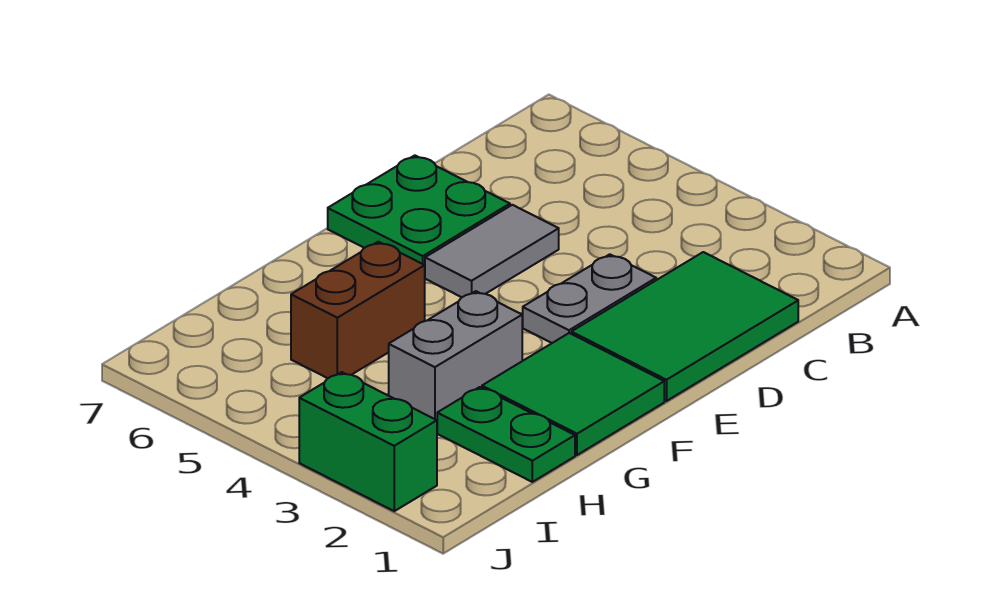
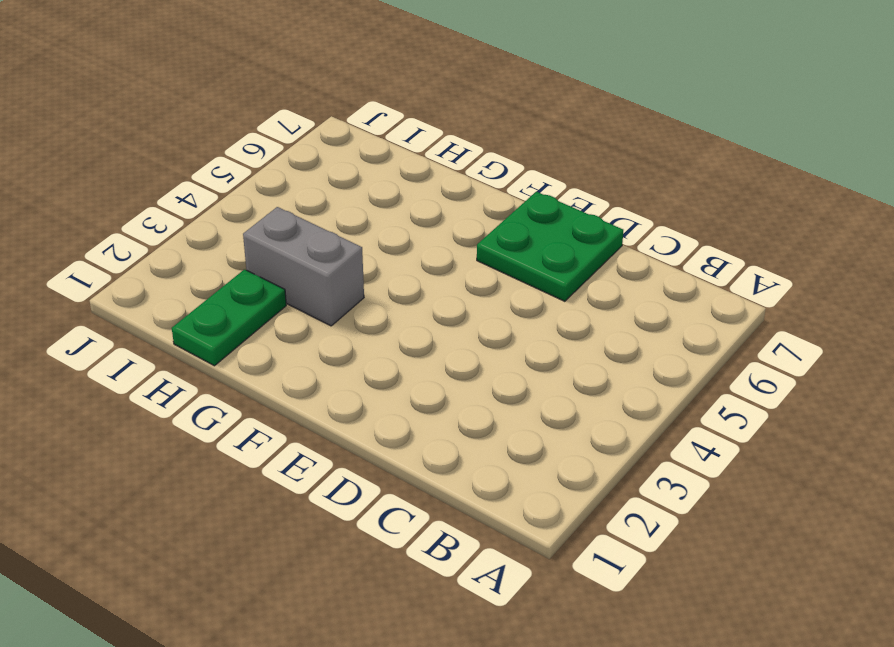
none -> green 2x3 tile [571,252,798,401]
none -> grey 1x2 plate [523,254,656,343]

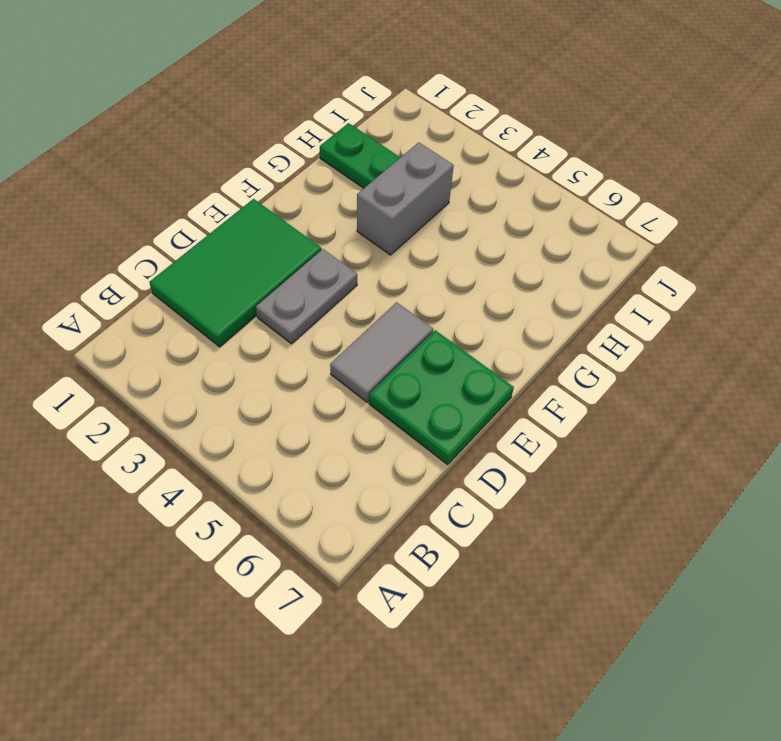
none -> green 2x2 tile [482,333,664,455]
none -> brown 1x2 brick [291,242,425,378]

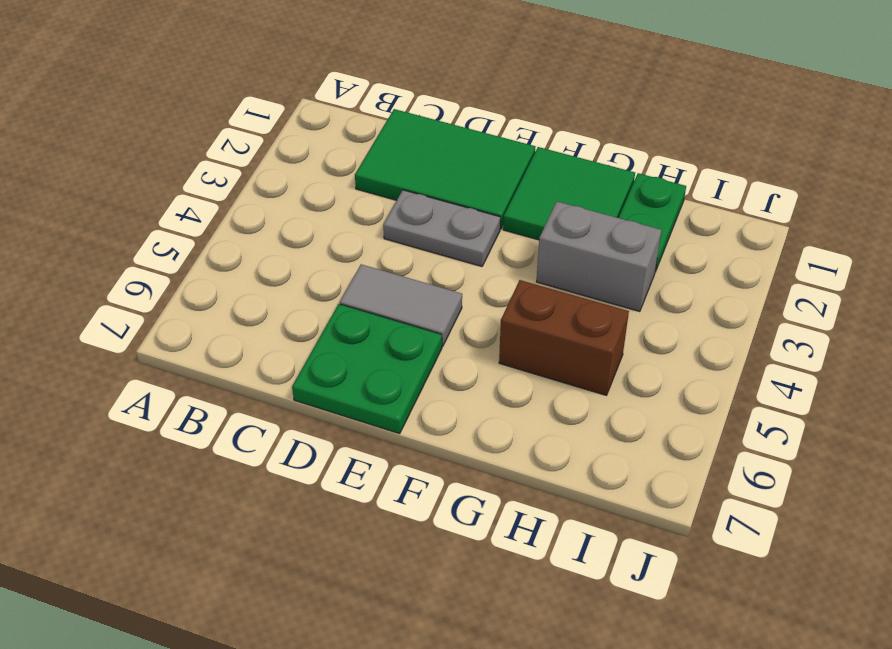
none -> green 1x2 brick [299,372,437,511]

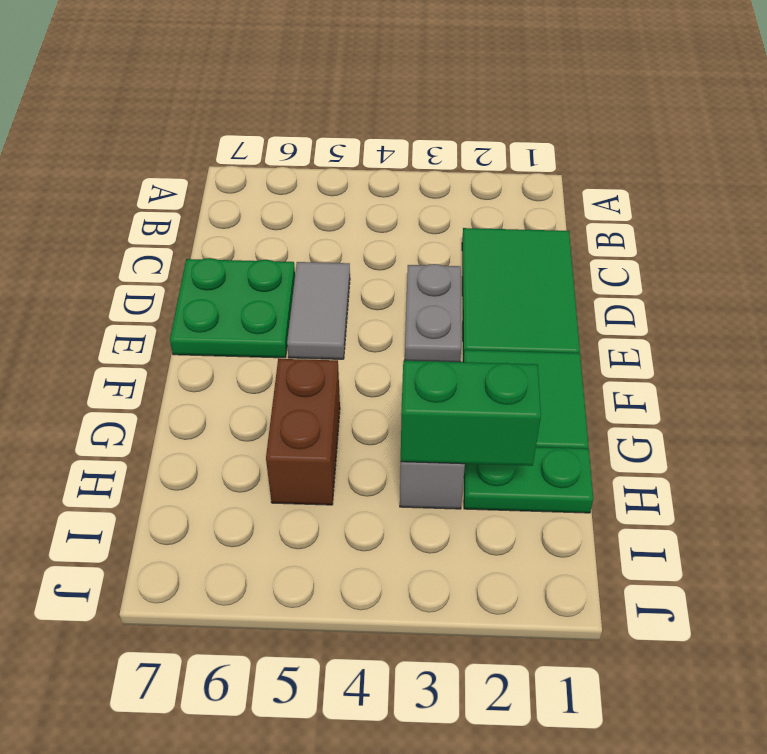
green 1x2 brick [401,361,541,466] -> green 1x2 brick moved to [299,372,437,511]

